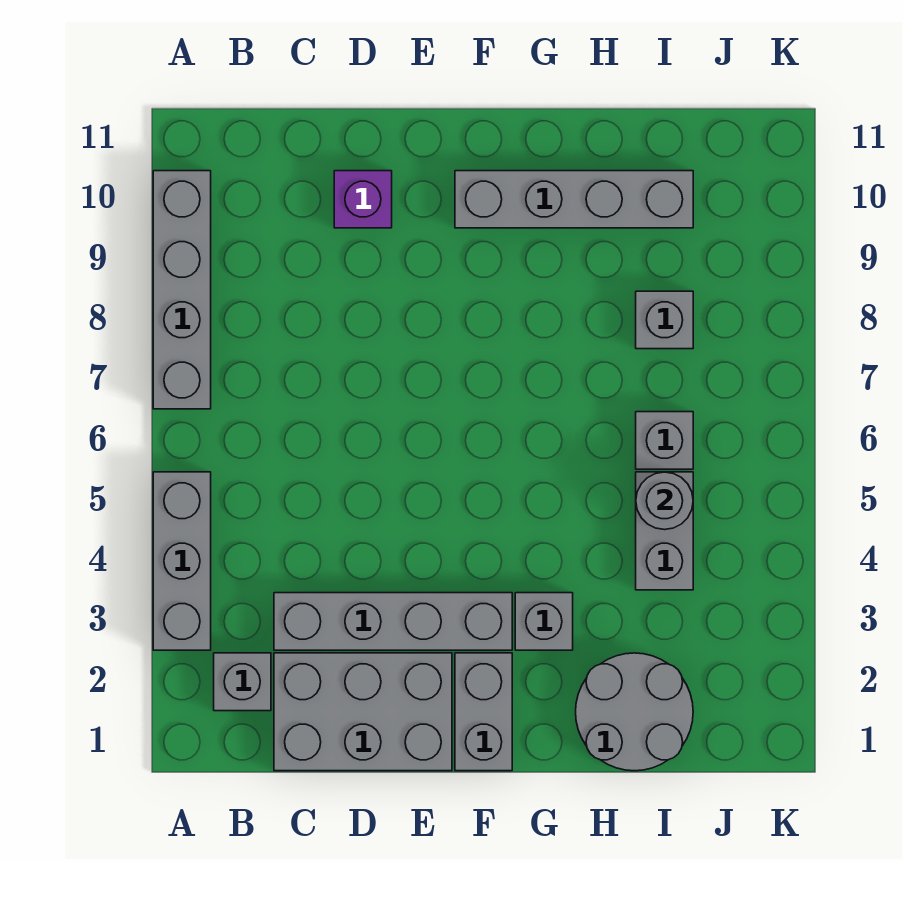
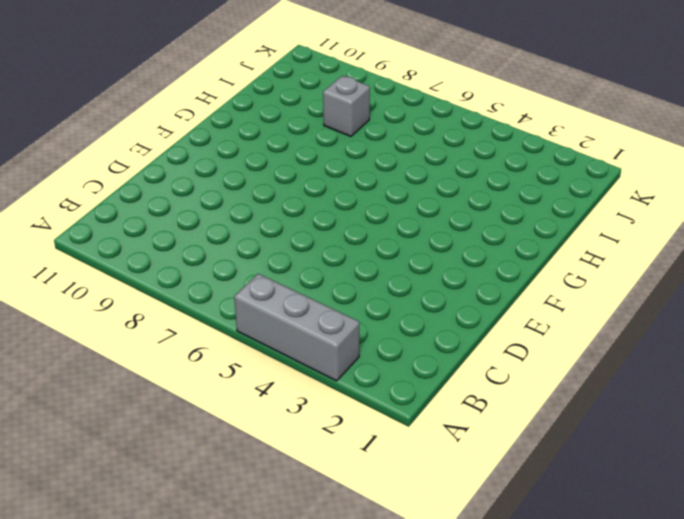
none -> grey 1x4 brick [153,171,211,409]
none -> grey 1x1 brick [214,653,271,711]
none -> grey 2x3 brick [274,653,452,771]

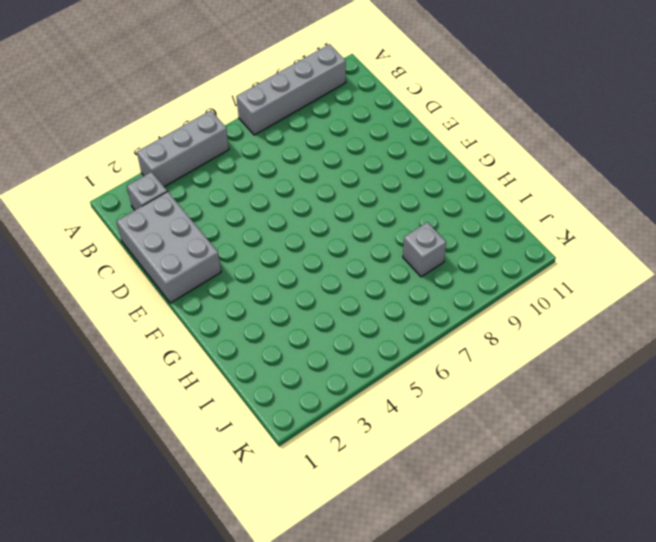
none -> grey 1x4 brick [274,593,512,650]
none -> purple 1x1 brick [334,171,392,228]
none -> grey 1x2 brick [455,653,512,771]

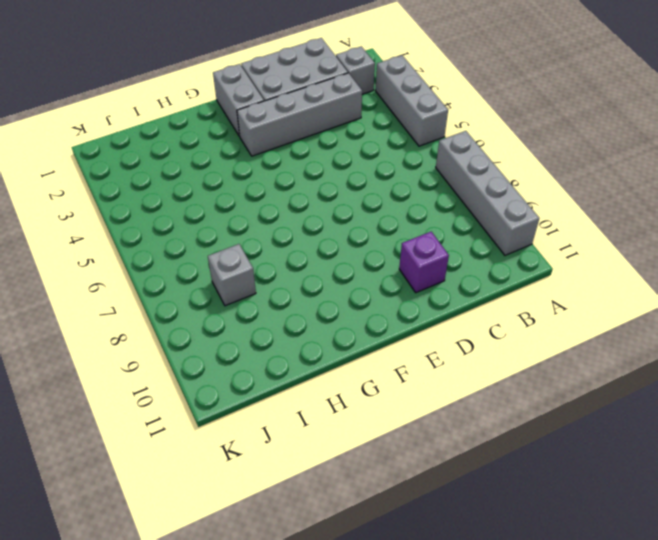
none -> grey 1x4 brick [455,171,693,228]
none -> grey 1x1 brick [515,593,573,650]
none -> grey 2x2 round brick [576,653,693,771]

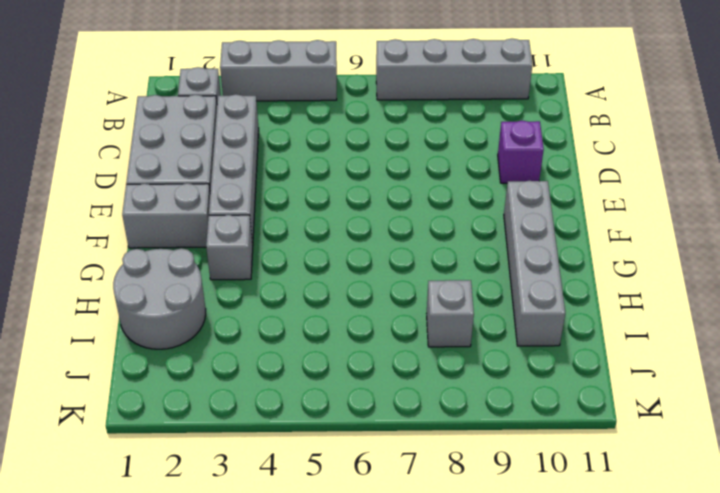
none -> grey 1x2 brick [636,472,693,590]
none -> grey 1x1 brick [636,412,693,469]
none -> grey 1x1 round brick [636,472,693,530]

